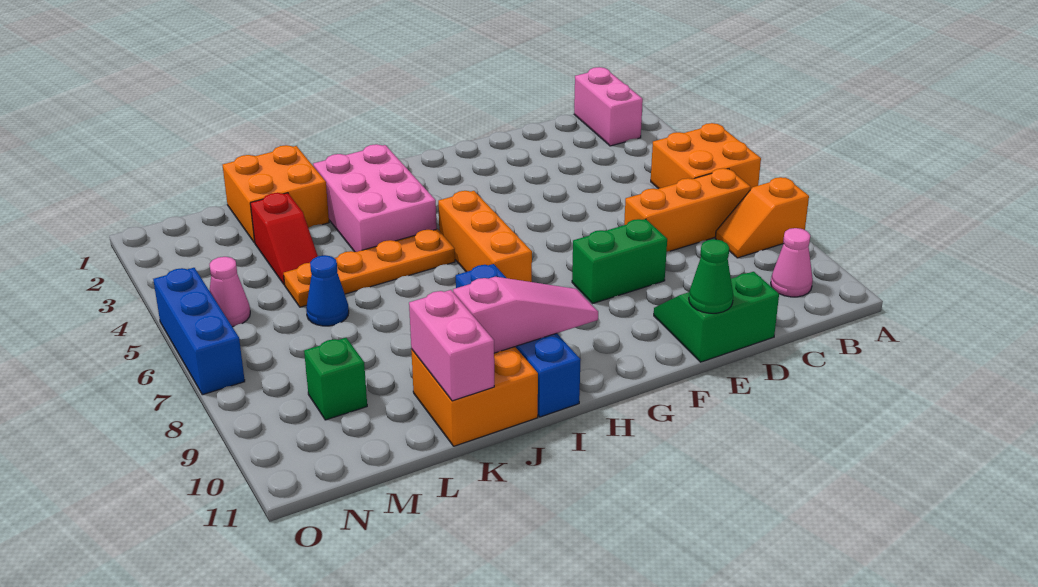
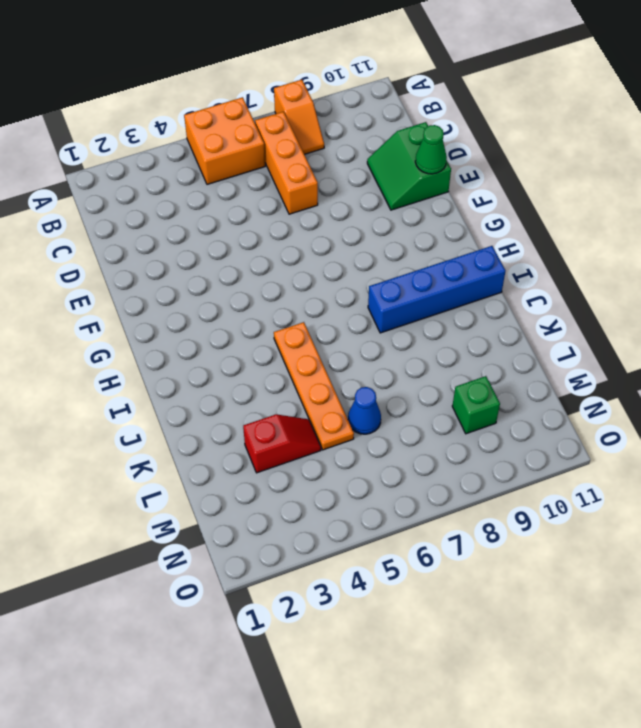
none -> pink 1x2 brick [574,67,643,146]
none -> pink 1x1 cone [771,228,813,297]
none -> green 1x2 brick [572,219,667,304]

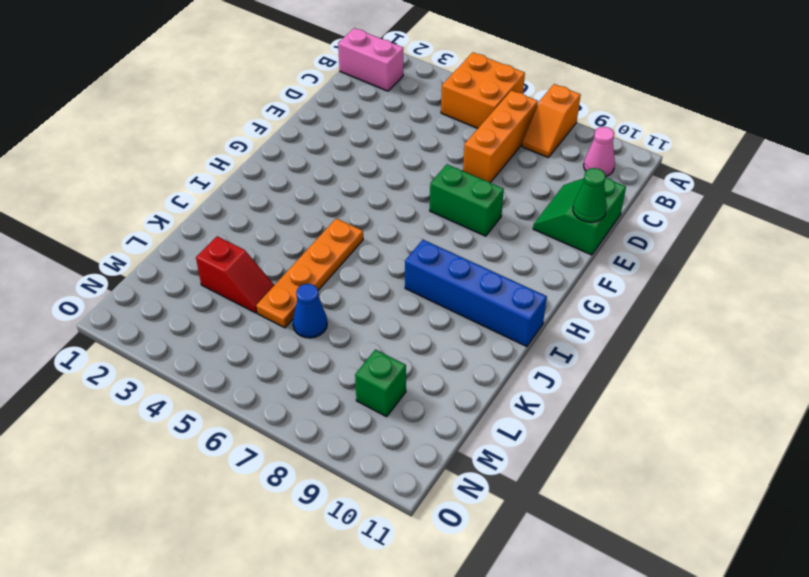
green 1x2 brick [430,164,504,236] -> green 1x2 brick turned to [572,219,667,304]
none -> orange 1x3 brick [438,191,532,282]
none -> pink 2x3 brick [313,144,437,252]
none -> orange 2x2 brick [411,347,538,446]

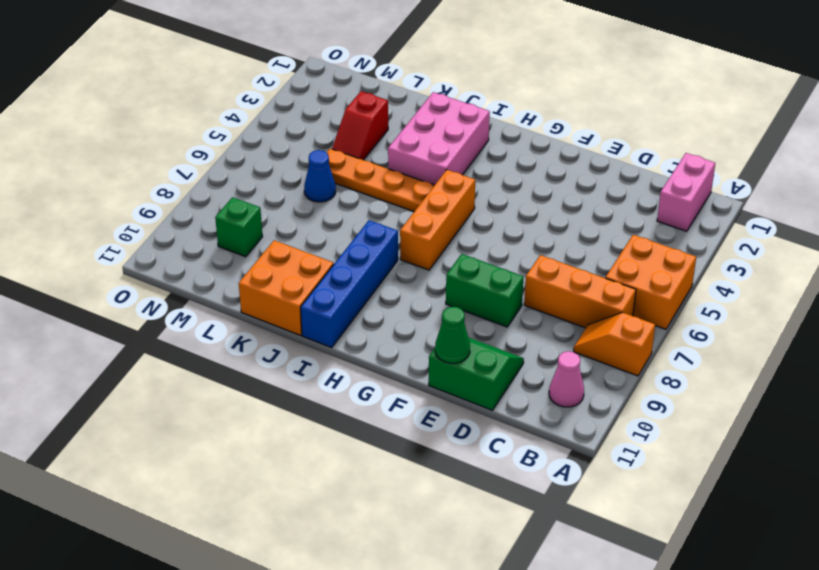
none -> orange 2x2 brick [223,145,329,243]
none -> pink 1x1 cone [209,257,250,327]
none -> blue 1x3 brick [153,268,245,395]

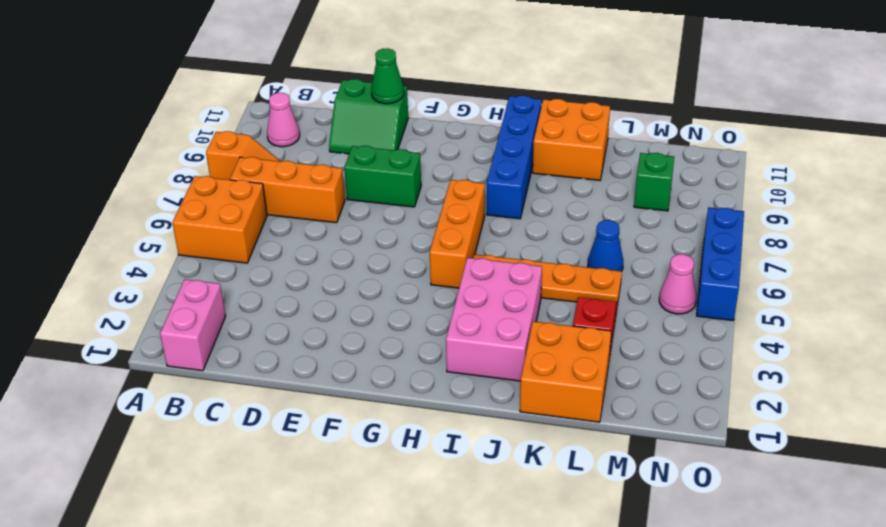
none -> pink 1x3 slope [453,277,598,353]
none -> pink 1x2 brick [409,290,494,401]

